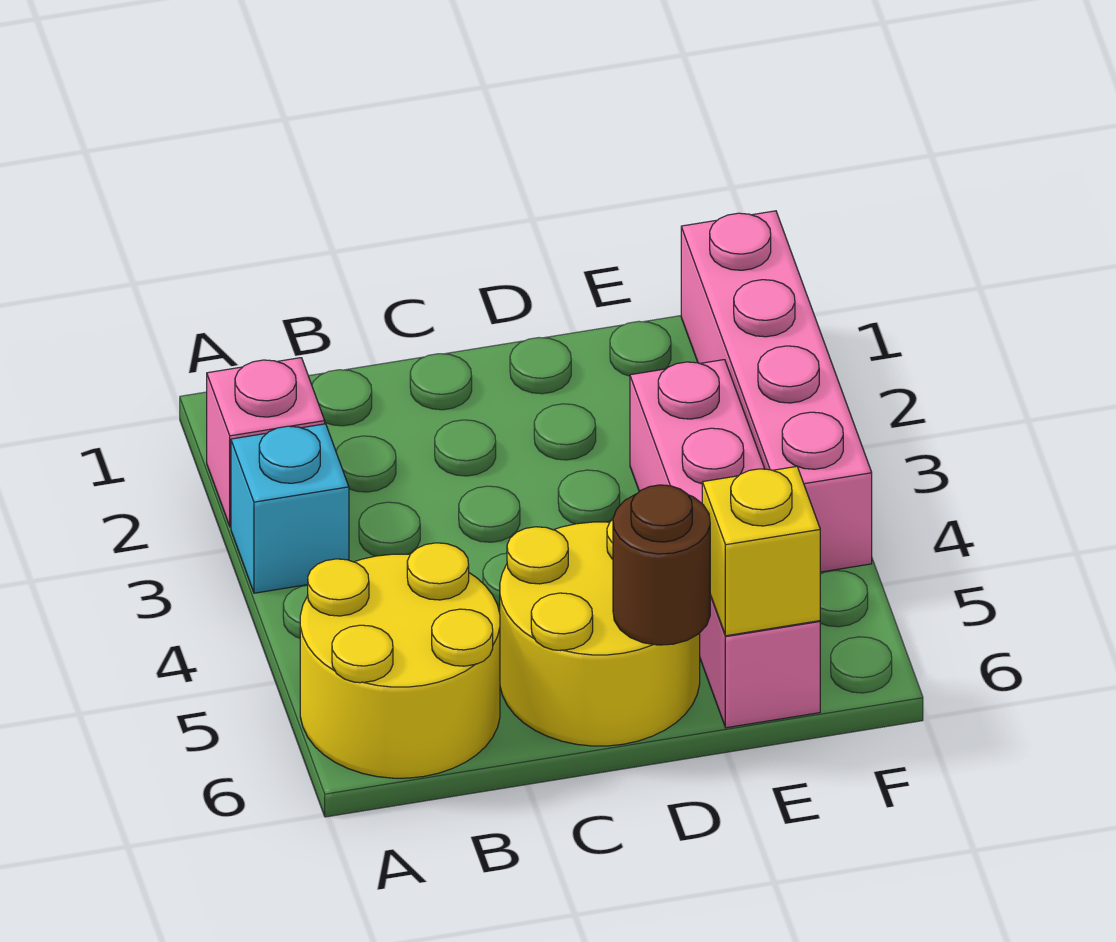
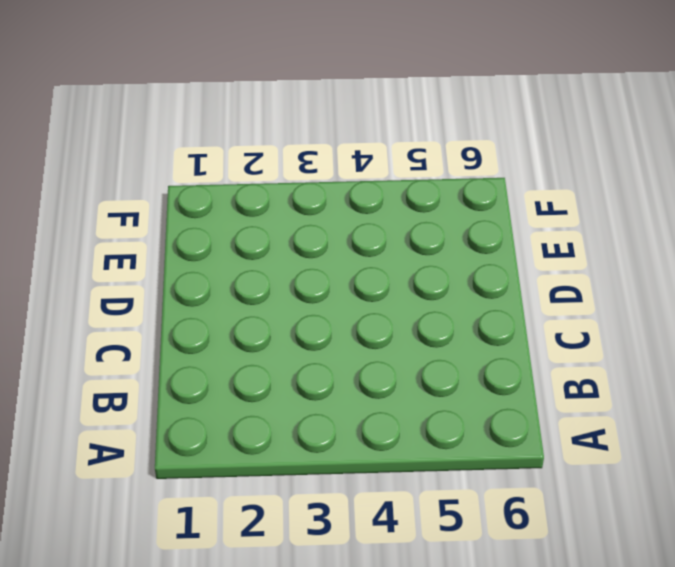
none -> pink 1x1 brick [207,358,325,527]
none -> cyan 1x1 brick [231,424,349,593]

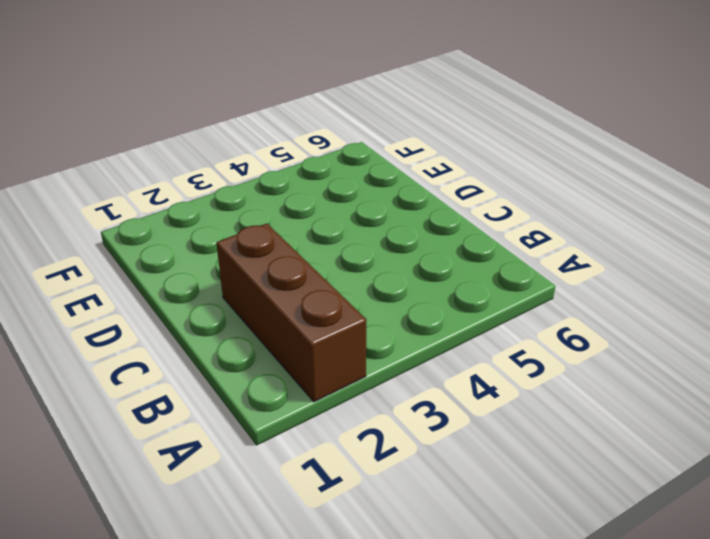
brown 1x3 brick [216,223,366,402] -> pink 1x1 brick [207,358,325,527]
none -> cyan 1x1 brick [231,424,349,593]
none -> yellow 2x2 round brick [300,543,500,778]

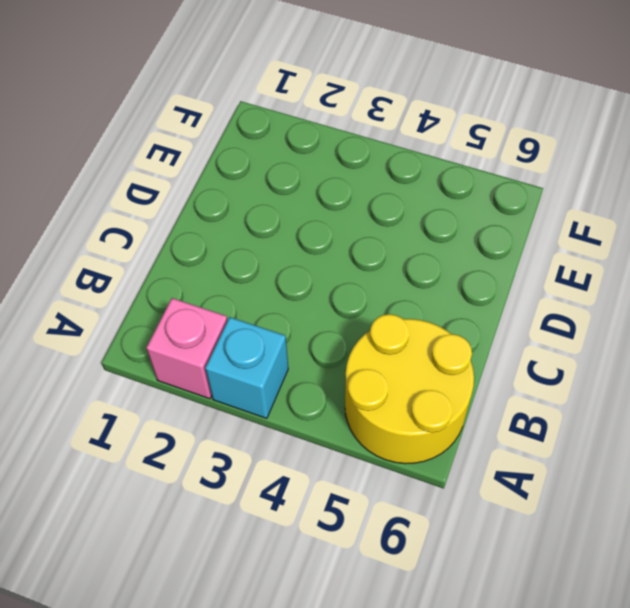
none -> yellow 2x2 round brick [500,520,700,746]
none -> pink 1x4 brick [630,360,820,728]

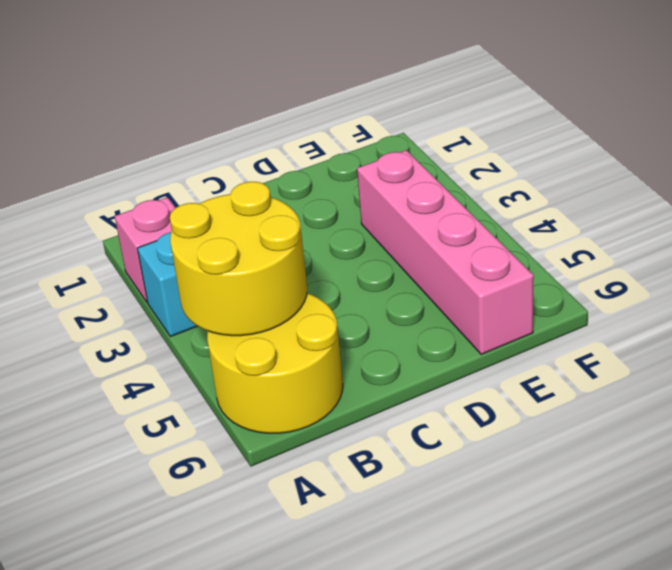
yellow 2x2 round brick [170,182,307,336] -> yellow 2x2 round brick moved to [500,520,700,746]
none -> pink 1x4 brick [681,211,872,572]
none -> brown 1x1 round brick [613,485,710,645]

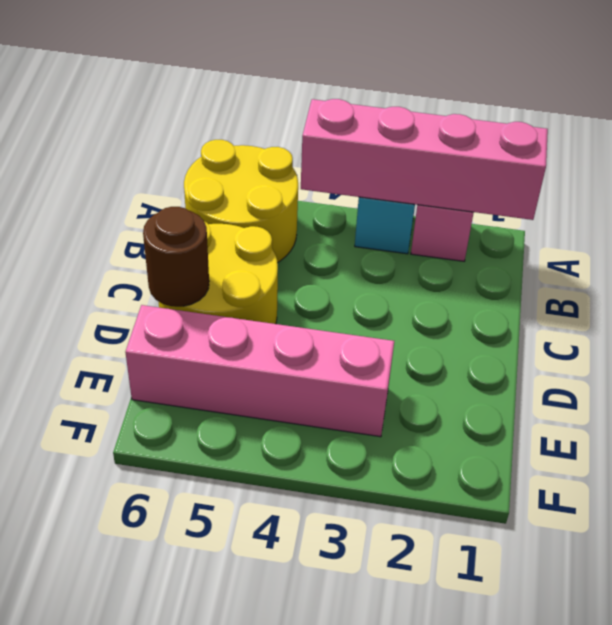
pink 1x4 brick [301,99,548,220] -> pink 1x4 brick moved to [681,211,872,572]
none -> yellow 1x1 brick [702,466,820,636]

